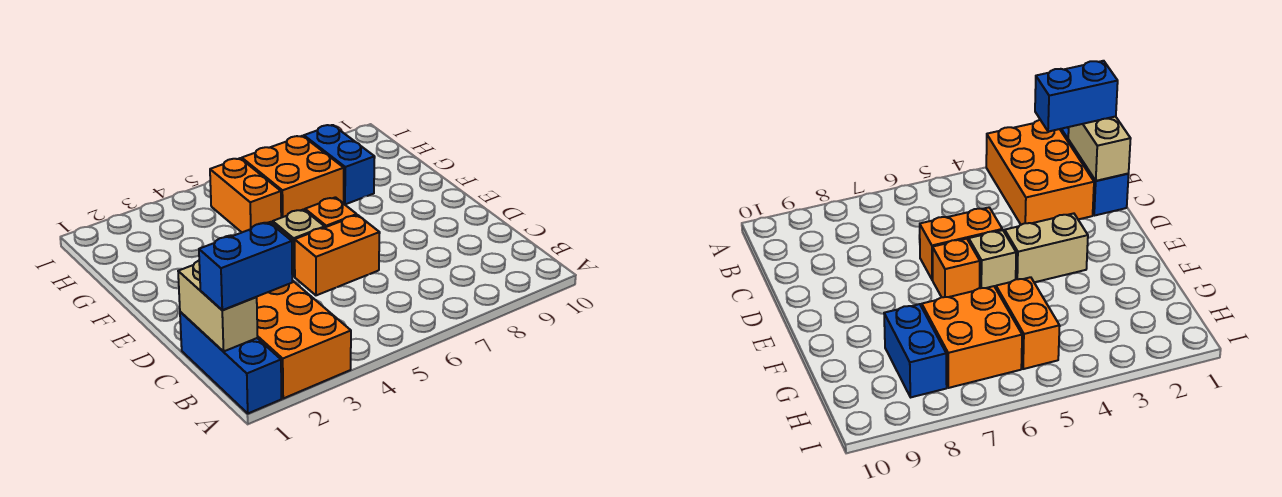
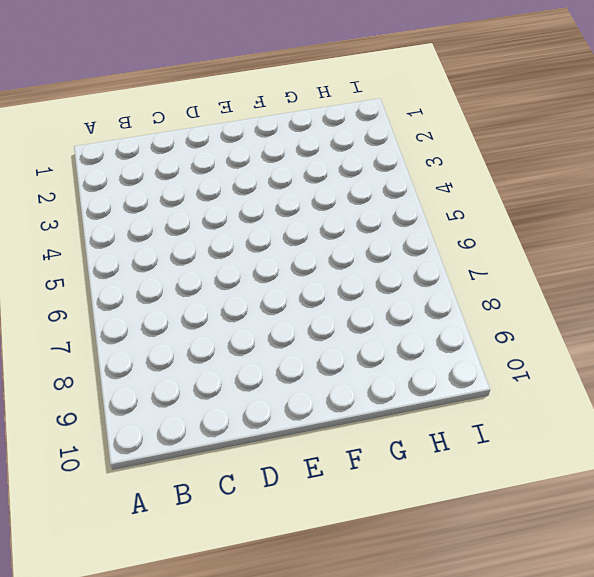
none -> blue 1x3 brick [180,312,282,413]
none -> orange 2x3 brick [257,281,351,398]

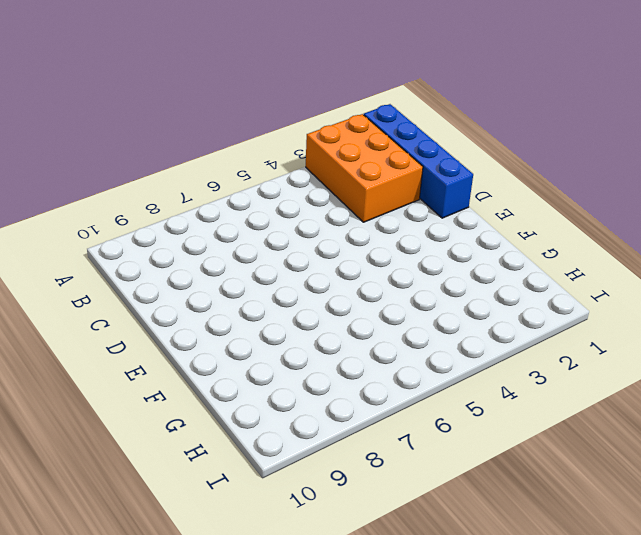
blue 1x4 brick [364,104,473,218] -> blue 1x3 brick [180,312,282,413]
none -> orange 1x2 brick [295,215,380,295]
none -> tan 1x2 brick [1005,213,1088,282]

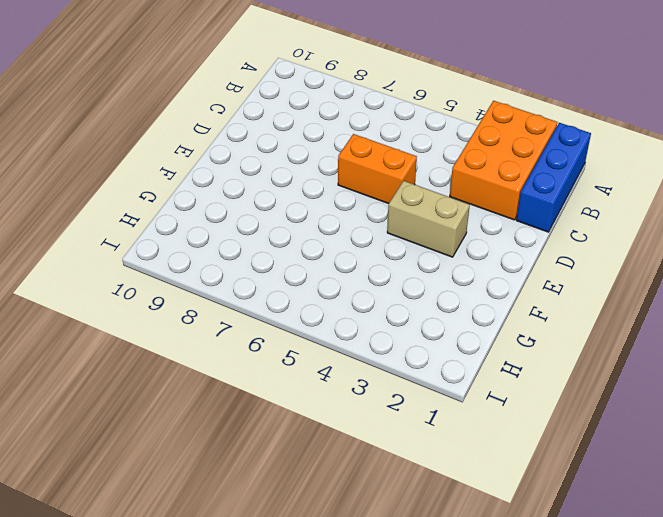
none -> tan 1x1 brick [273,209,325,277]
none -> orange 1x1 brick [305,197,357,227]

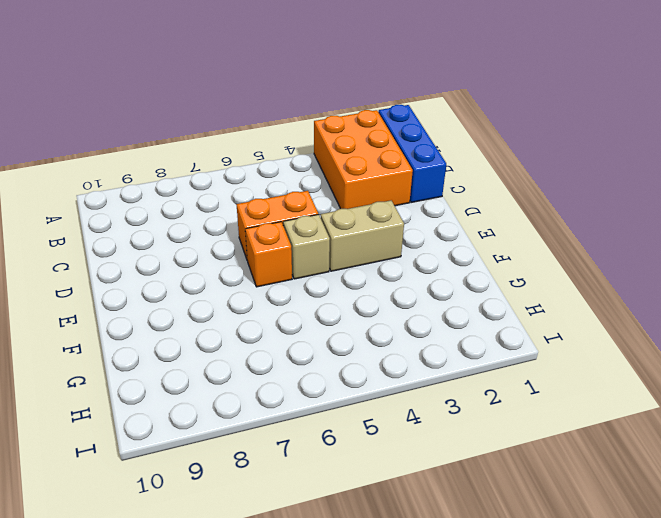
none -> orange 1x2 brick [210,158,281,232]
none -> orange 2x2 brick [242,136,344,218]

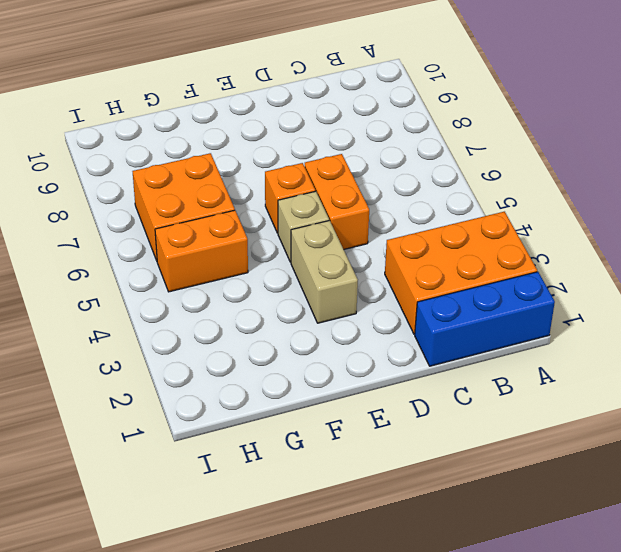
none -> blue 1x2 brick [304,125,375,204]
none -> tan 1x2 brick [178,261,258,352]

